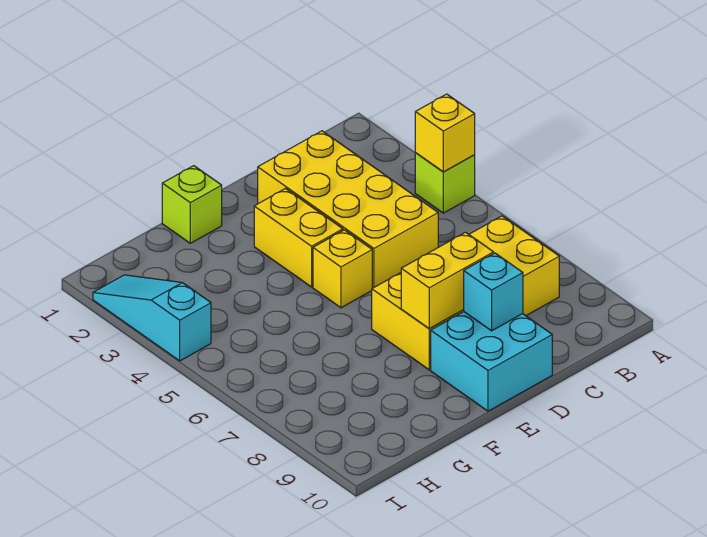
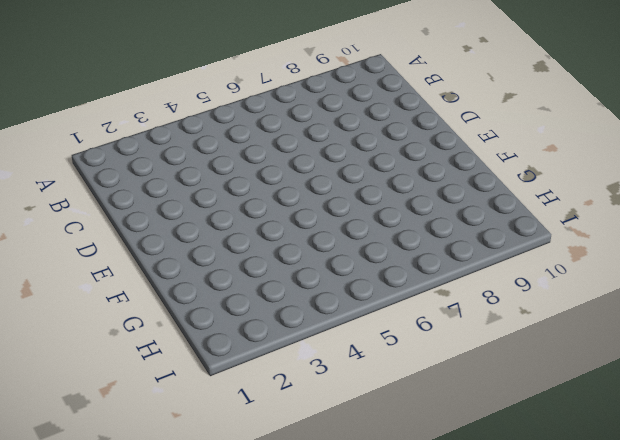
none -> lime 1x1 brick [415,153,475,213]
none -> yellow 2x4 brick [372,216,559,370]

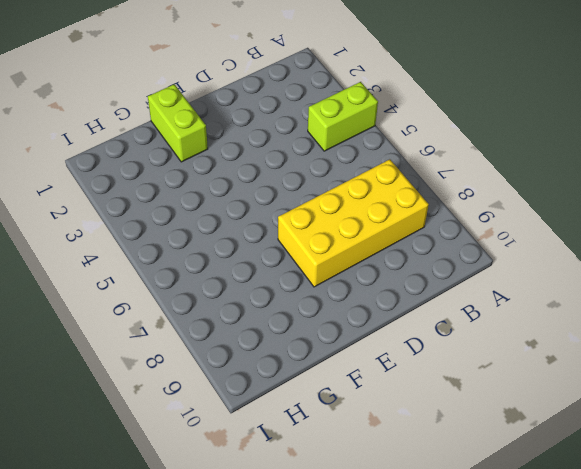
lime 1x2 brick [308,82,378,151] -> lime 1x1 brick [415,153,475,213]
lime 1x2 brick [148,84,208,162] -> lime 1x1 brick [162,166,222,243]
none -> yellow 2x4 brick [258,131,438,288]
none -> cyan 2x2 brick [431,312,552,411]

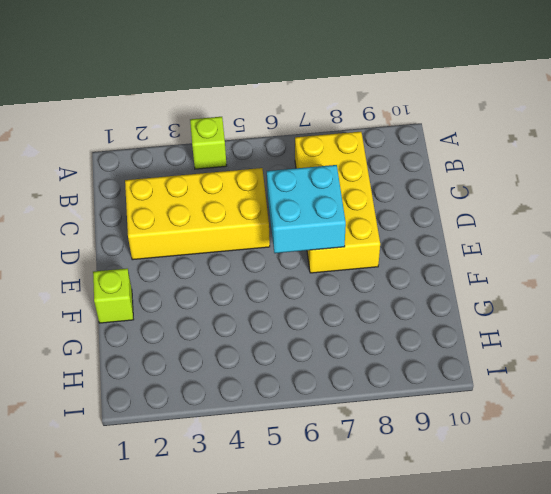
cyan 2x2 brick [267,165,346,253] -> cyan 2x2 brick moved to [431,312,552,411]
none -> yellow 1x2 brick [254,189,343,287]
none -> yellow 1x1 brick [313,230,372,308]

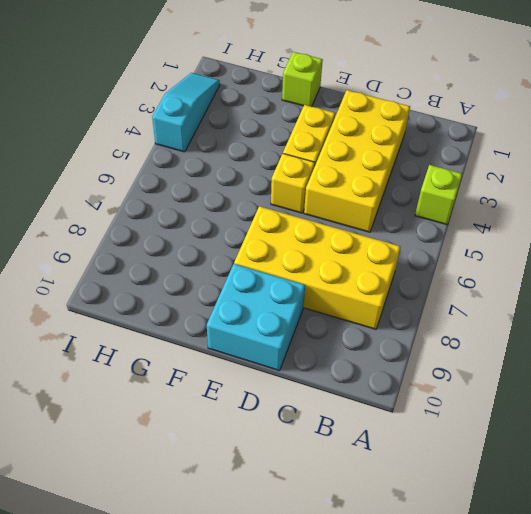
none -> yellow 1x1 brick [415,94,475,172]
none -> yellow 1x2 brick [401,232,494,328]

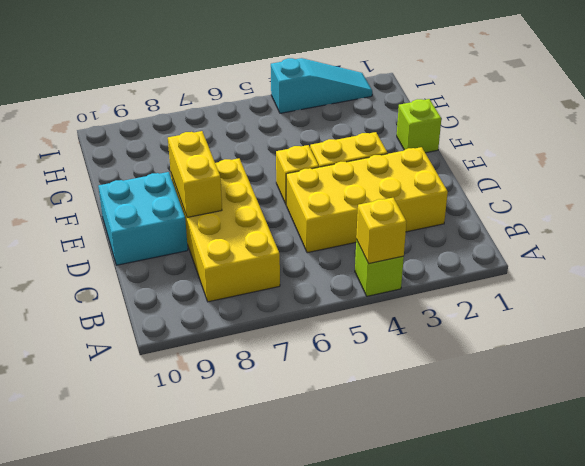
none -> cyan 1x1 brick [464,253,523,331]

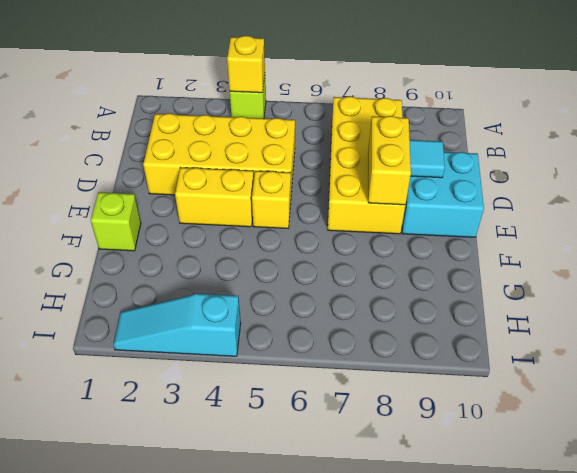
cyan 1x1 tile [410,140,445,178] -> cyan 1x1 brick [464,253,523,331]

